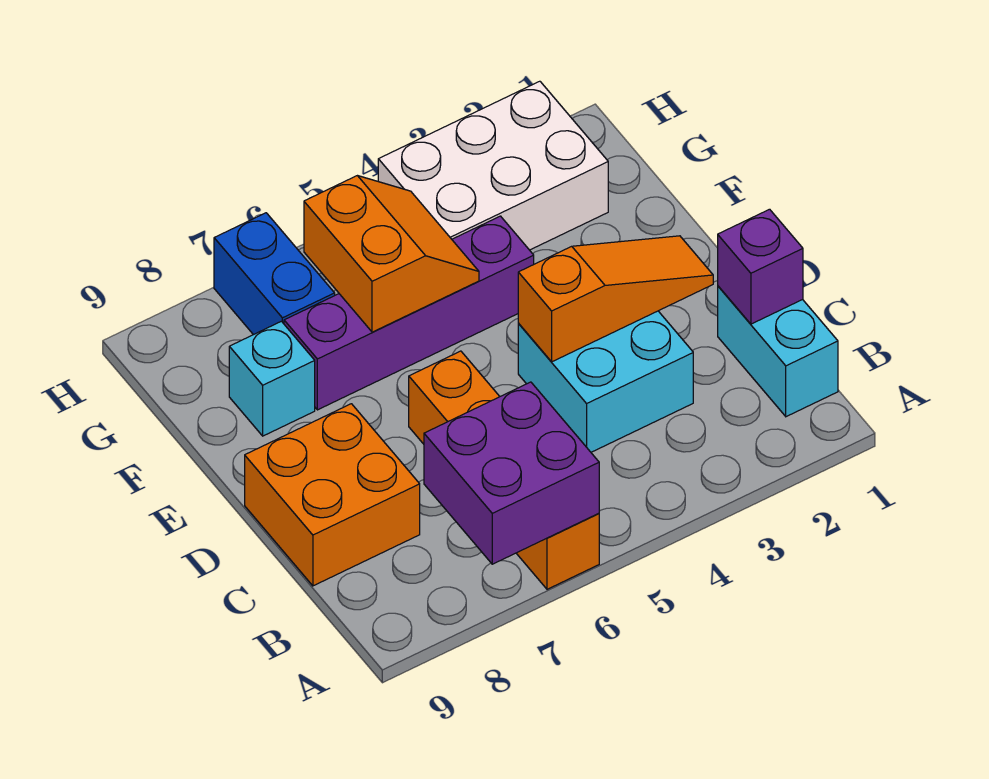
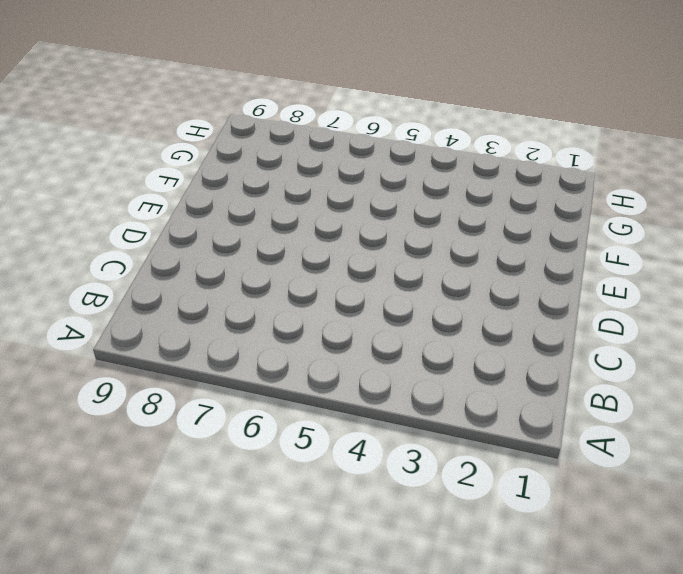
none -> orange 1x4 brick [409,351,599,589]
none -> cyan 1x2 brick [718,286,838,417]
none -> cyan 2x2 brick [518,311,693,452]

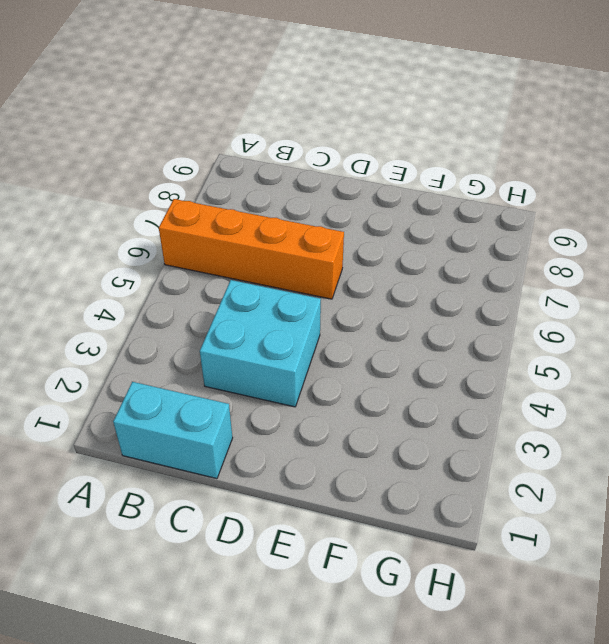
none -> orange 2x2 brick [245,404,420,586]
none -> purple 1x4 brick [284,216,534,410]
none -> cyan 1x1 brick [229,321,315,436]

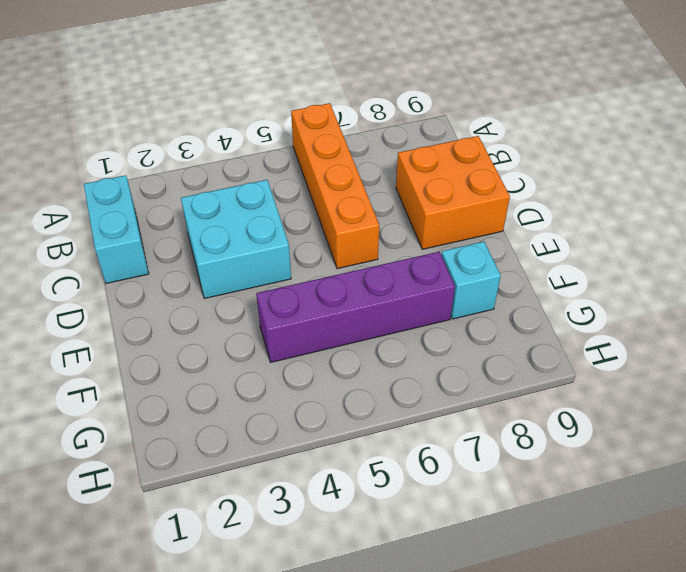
none -> white 2x3 brick [378,81,608,250]
none -> blue 1x2 brick [214,213,335,335]
none -> purple 2x2 brick [424,382,599,564]

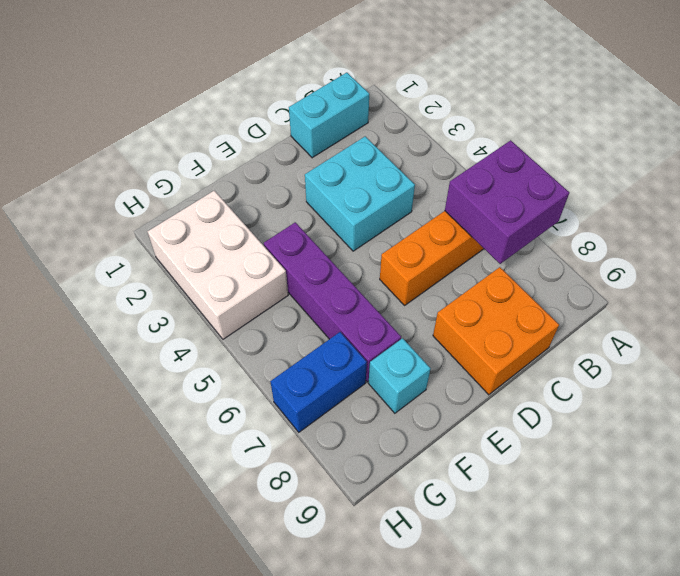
none -> purple 1x1 brick [718,209,803,324]
none -> orange 1x3 slope [518,236,713,362]
none -> orange 2x2 slope [304,176,479,332]

